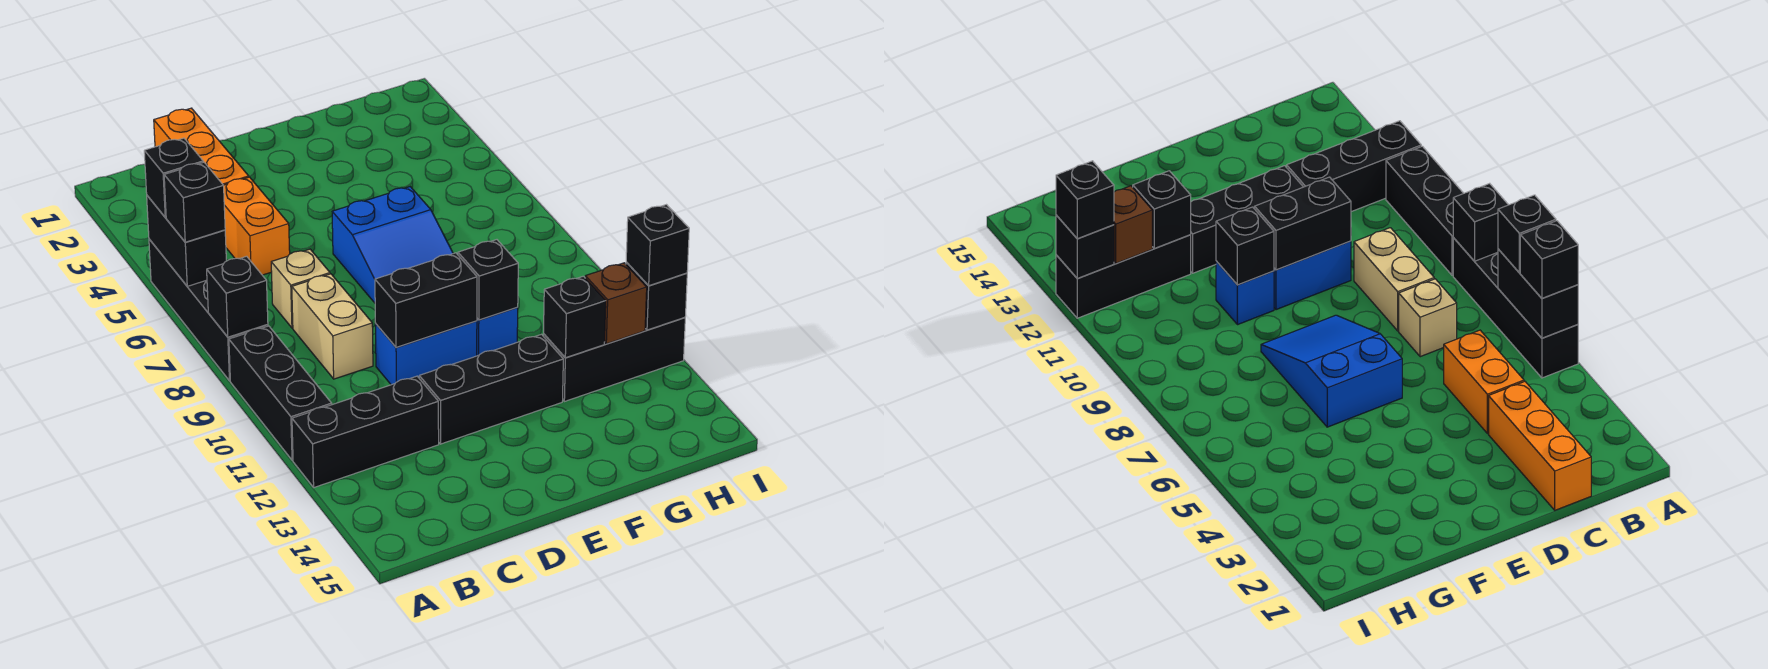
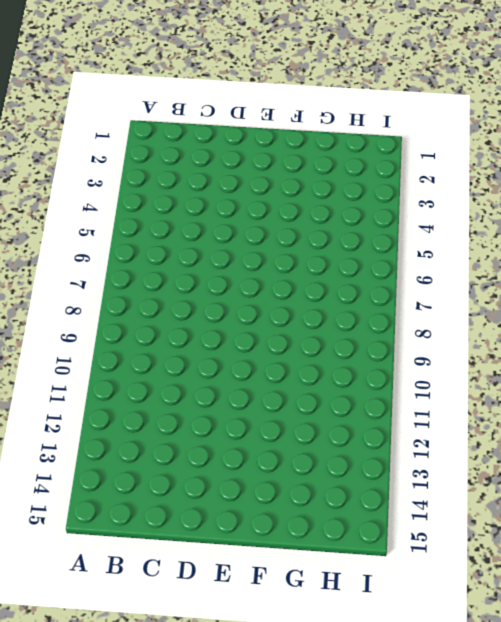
none -> black 1x4 brick [149,239,268,381]
none -> black 1x3 brick [229,326,332,460]
none -> black 1x3 brick [292,376,439,487]

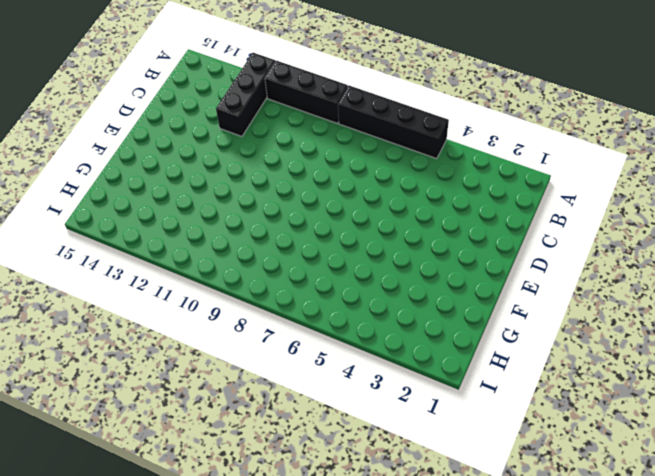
none -> orange 1x3 brick [154,108,249,185]
none -> orange 1x2 brick [224,177,290,275]
none -> tan 1x1 brick [271,249,330,328]

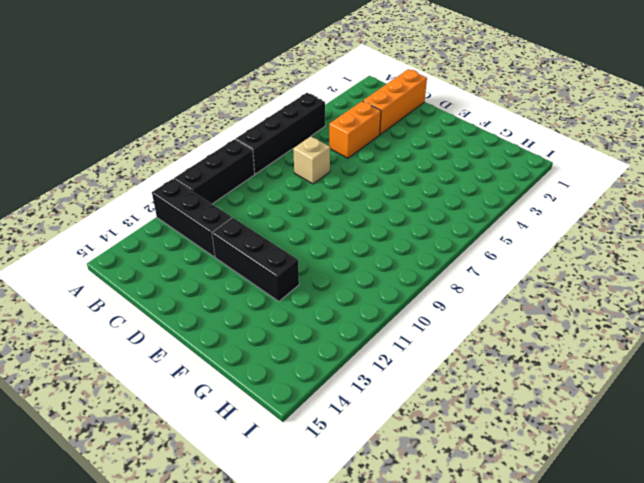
none -> tan 1x2 brick [292,274,373,379]
none -> blue 1x2 brick [375,321,477,385]
none -> blue 2x3 slope [332,187,453,303]

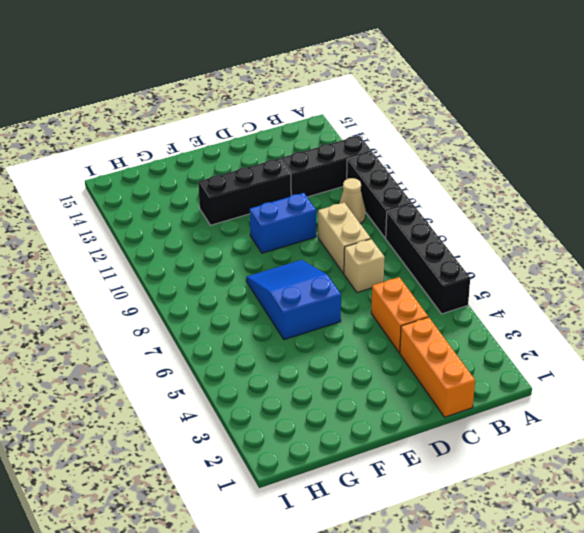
tan 1x1 cone [339,178,366,223] -> none
none -> blue 1x1 brick [477,308,518,356]
none -> black 1x3 brick [543,317,685,402]
none -> black 1x2 brick [147,196,226,286]

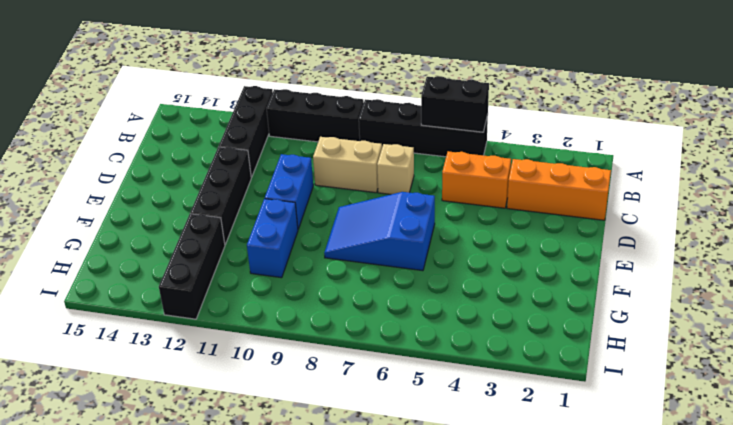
blue 1x2 brick [247,199,298,278] -> blue 1x1 brick [477,308,518,356]
none -> black 1x1 brick [207,256,268,337]
none -> black 1x2 brick [375,253,477,347]
none -> black 1x1 brick [458,240,518,320]

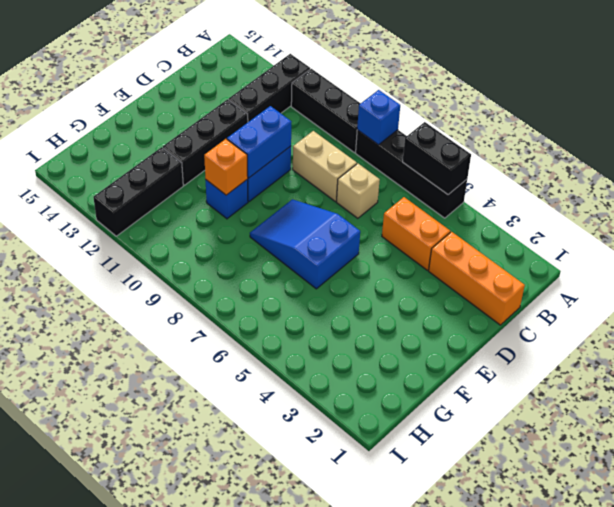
blue 1x1 brick [357,90,400,145] -> black 1x1 brick [207,256,268,337]
blue 1x2 brick [227,106,291,178] -> black 1x2 brick [375,253,477,347]
orange 1x1 brick [204,139,248,195] -> black 1x1 brick [458,240,518,320]
none -> black 1x1 brick [544,276,606,358]
none -> brown 1x1 brick [585,263,647,344]
none -> black 1x1 brick [626,262,687,330]

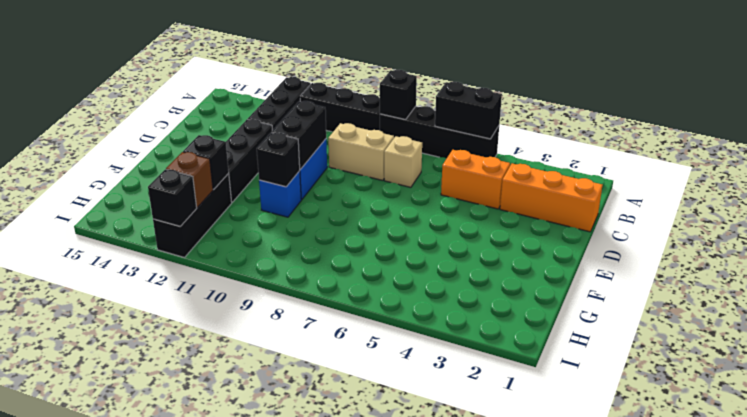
none -> blue 2x3 slope [332,187,453,303]
none -> black 1x1 brick [144,138,203,217]
none -> black 1x1 brick [164,162,225,242]

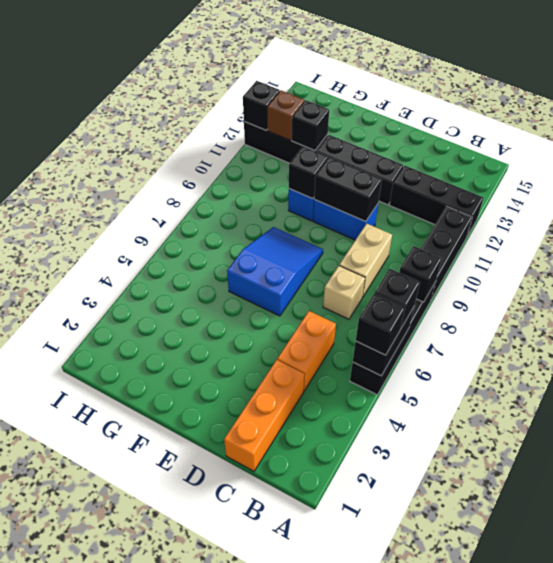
none -> black 1x1 brick [626,205,689,286]

